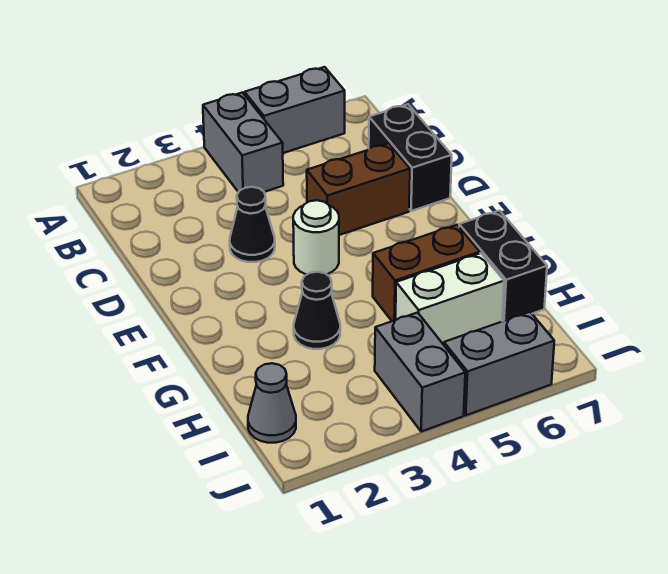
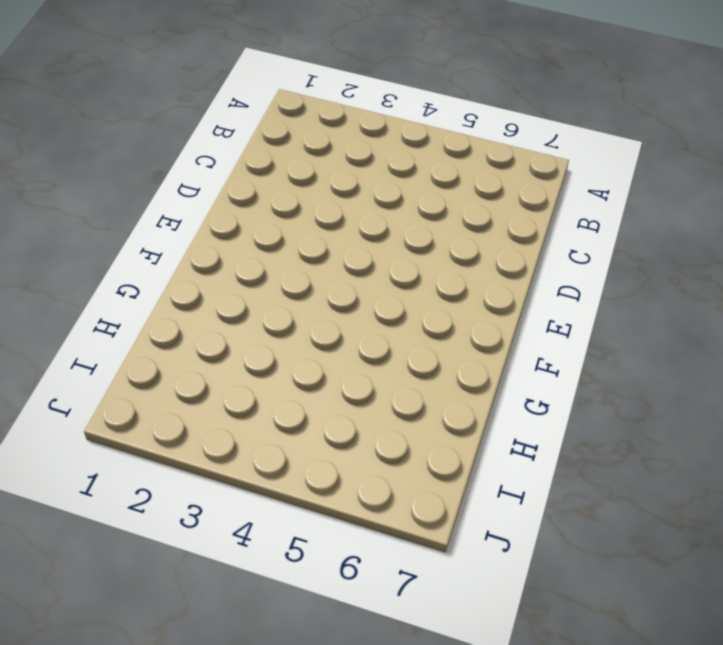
none -> grey 1x2 brick [203,93,283,192]
none -> grey 1x2 brick [245,67,345,153]
none -> black 1x2 brick [369,104,452,211]

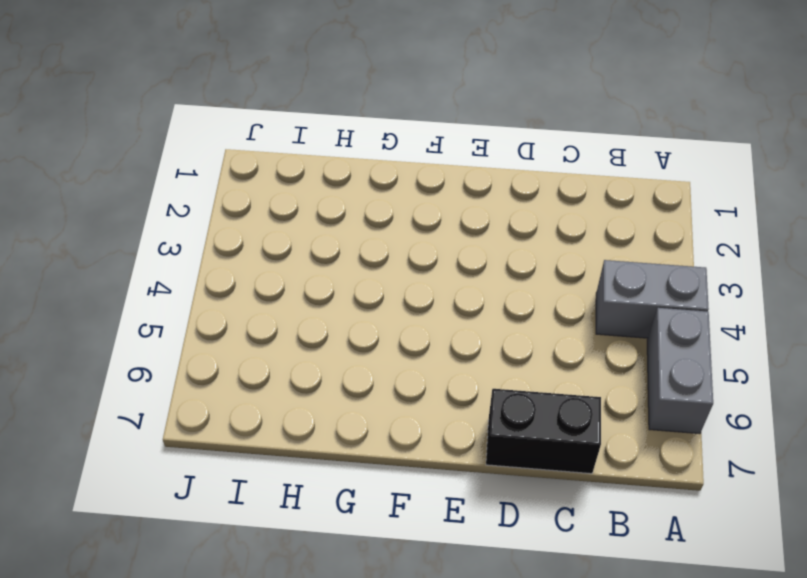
none -> black 1x1 cone [230,187,275,262]
none -> brown 1x2 brick [307,143,410,235]
none -> white 1x1 round brick [293,200,339,275]

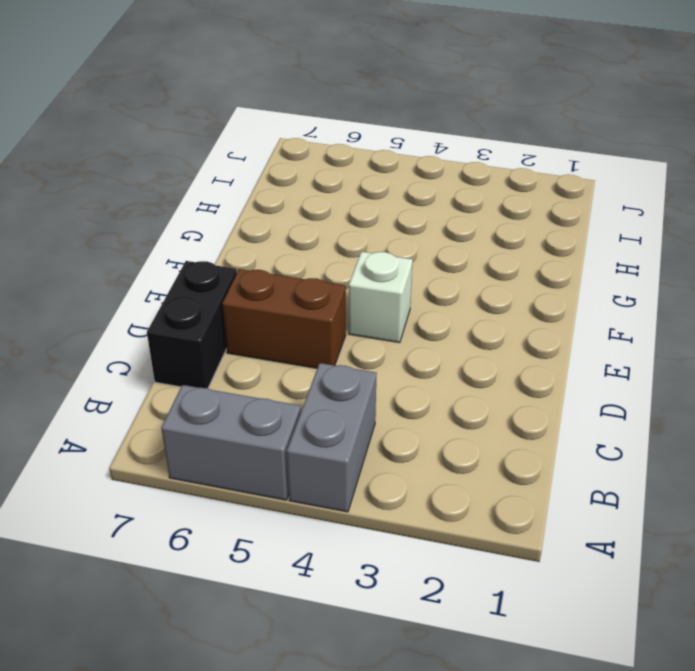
white 1x1 brick [349,252,413,343] -> white 1x1 round brick [293,200,339,275]
none -> black 1x1 cone [230,187,275,262]
none -> black 1x1 cone [294,272,340,349]
none -> brown 1x2 brick [373,225,480,321]

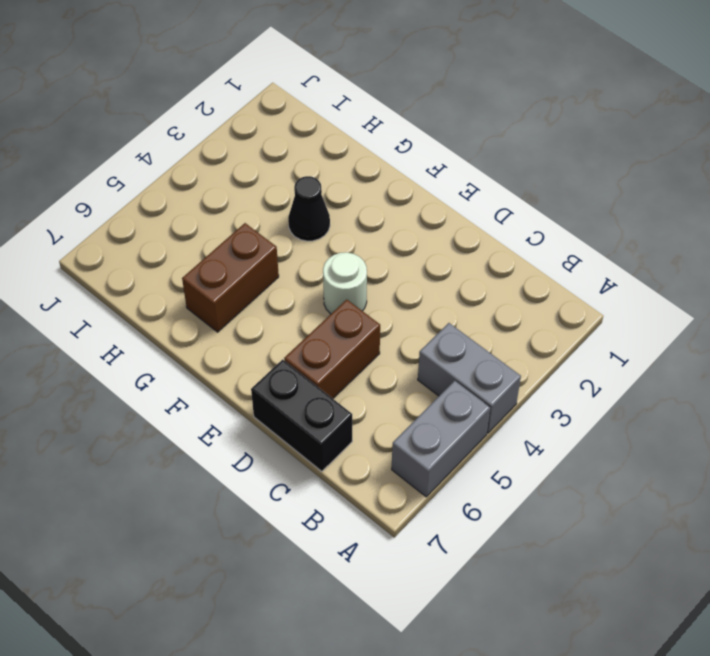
none -> black 1x1 cone [230,187,275,262]
none -> black 1x2 brick [459,211,547,321]
none -> white 1x2 brick [396,253,504,345]

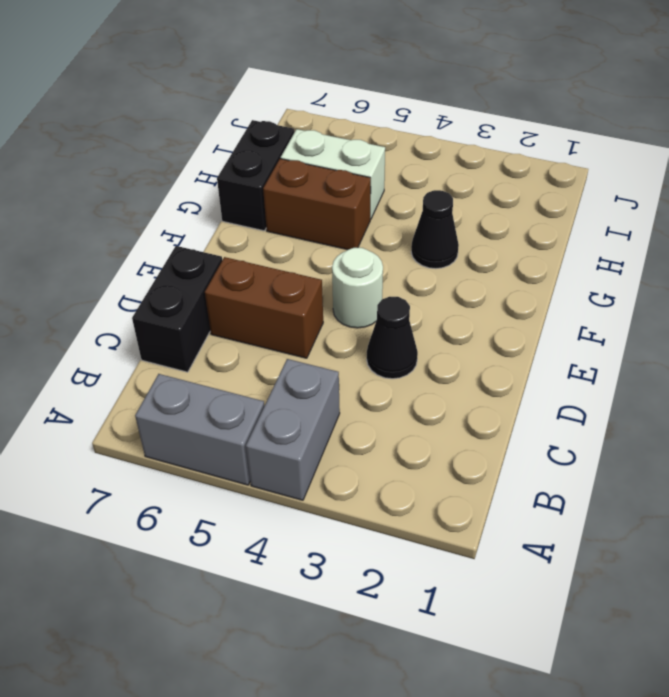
none -> grey 1x1 cone [248,363,296,443]
none -> grey 1x2 brick [375,313,465,432]
none -> grey 1x2 brick [444,312,554,415]

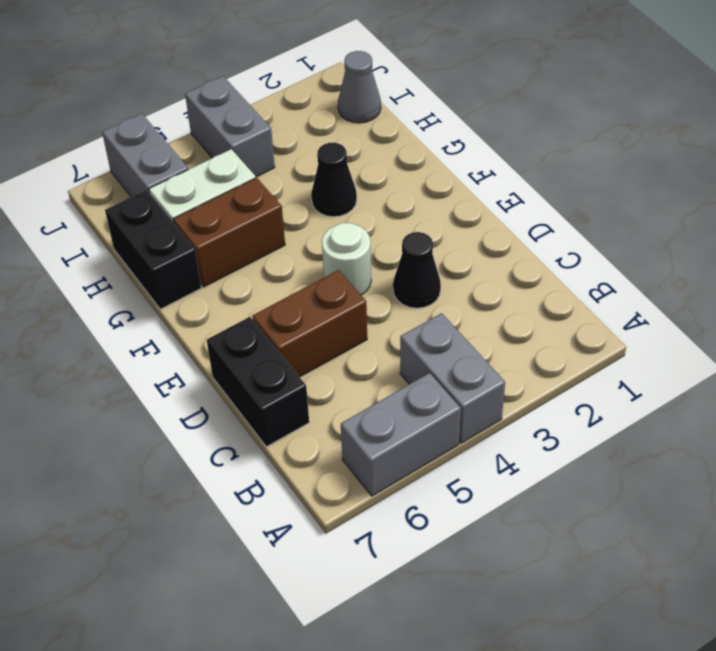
grey 1x2 brick [102,114,188,197] -> grey 1x2 brick turned to [444,312,554,415]

